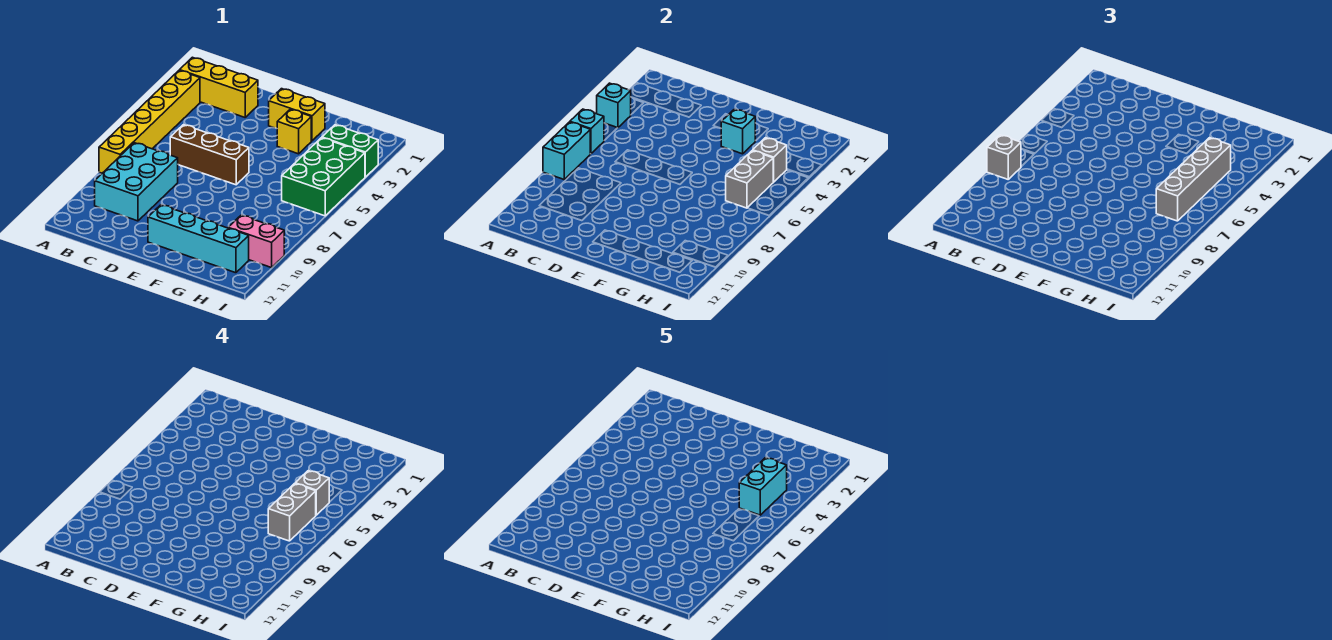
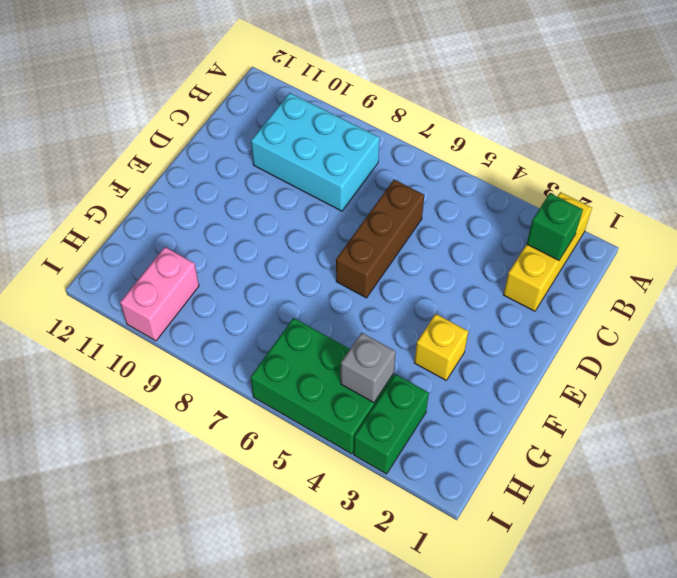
green 1x1 brick [527,193,583,260] -> none
none -> yellow 1x6 brick [99,70,200,173]
none -> yellow 1x2 brick [269,89,325,141]
none -> cyan 1x4 brick [148,205,249,273]

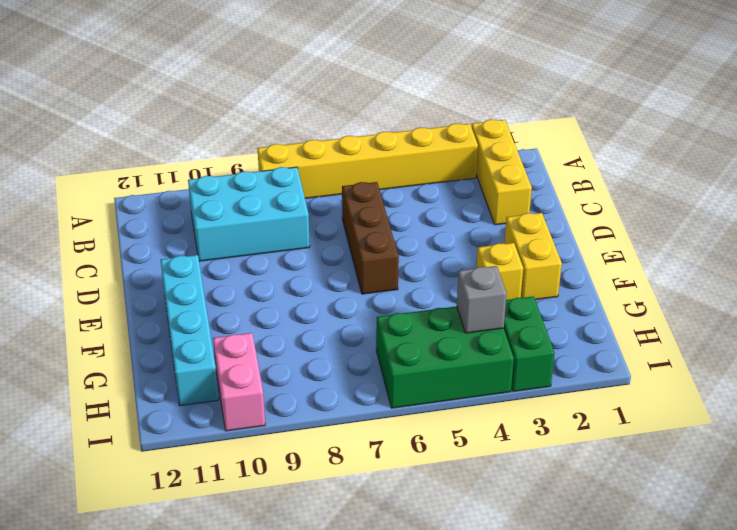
none -> cyan 1x1 brick [597,83,631,128]
none -> cyan 1x1 brick [570,109,604,154]
none -> cyan 1x2 brick [543,122,590,179]

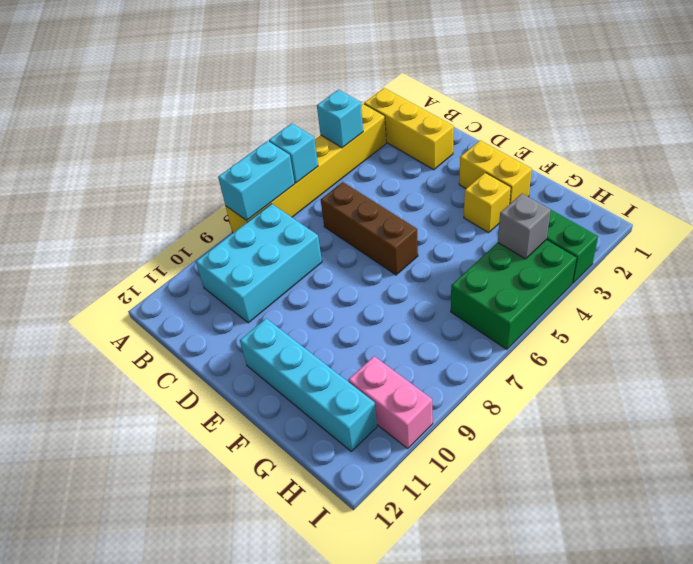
none -> cyan 1x1 brick [721,109,756,154]
none -> grey 1x2 brick [726,151,773,208]
none -> grey 1x1 brick [987,135,1021,179]

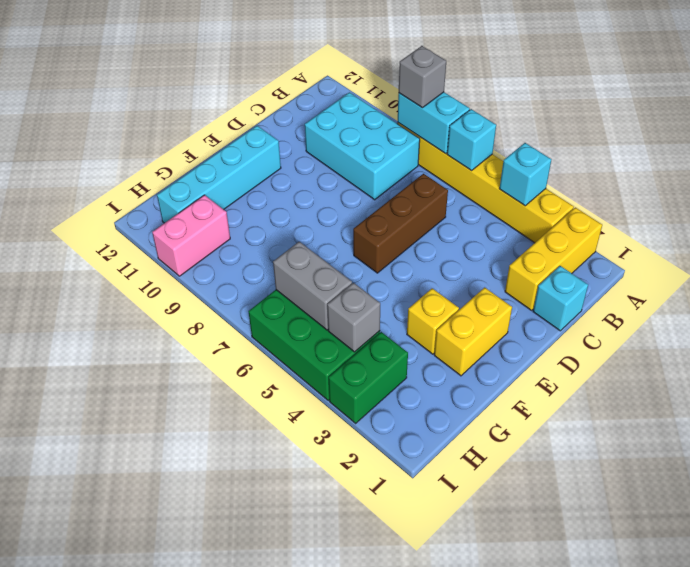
cyan 1x1 brick [533,266,588,331] -> cyan 1x1 brick moved to [721,109,756,154]
none -> grey 1x4 brick [1156,138,1231,221]
none -> grey 1x1 brick [295,471,329,515]
none -> grey 1x2 brick [268,484,316,541]

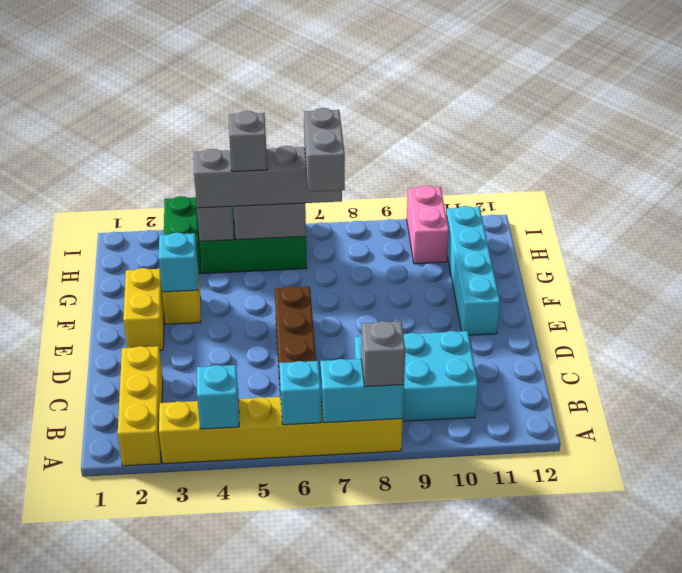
grey 1x2 brick [304,108,345,192] -> grey 1x2 brick turned to [268,484,316,541]
none -> cyan 1x2 brick [739,458,787,515]

